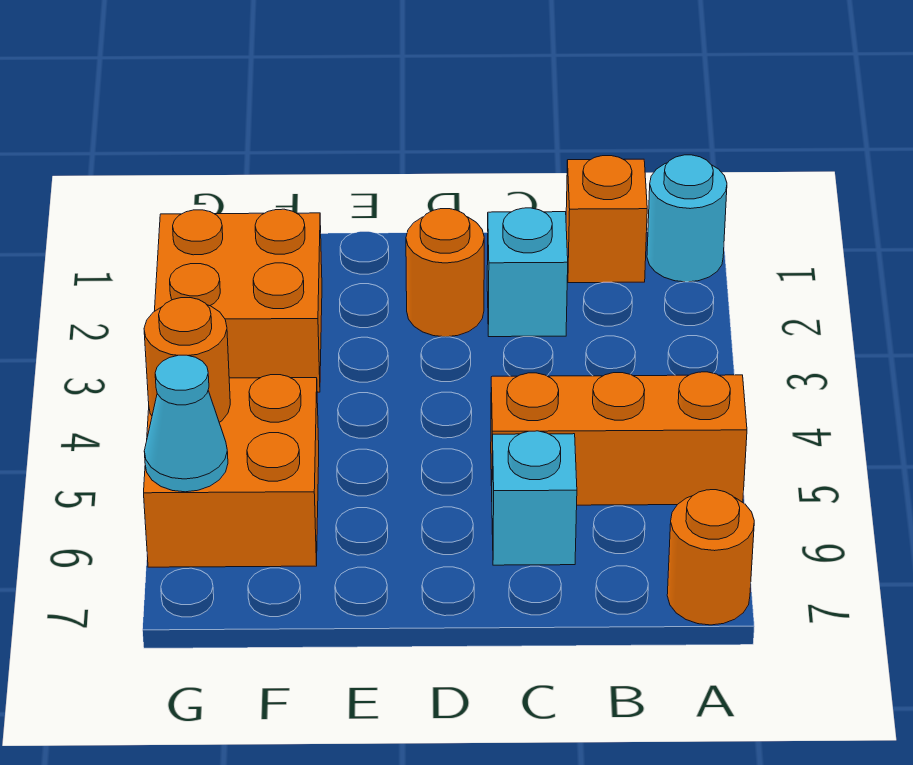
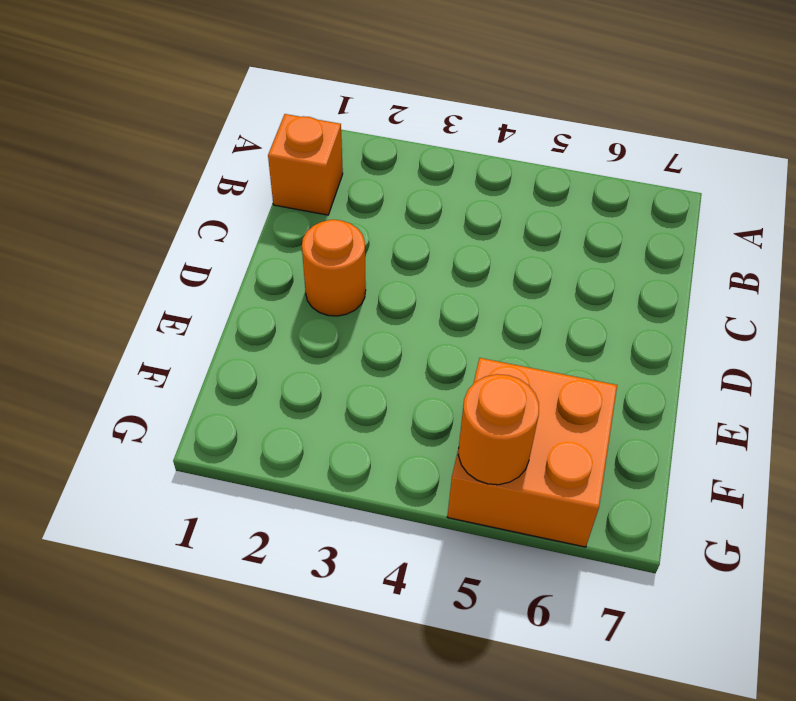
none -> cyan 1x1 round brick [647,155,727,282]
none -> orange 1x3 brick [491,372,747,505]

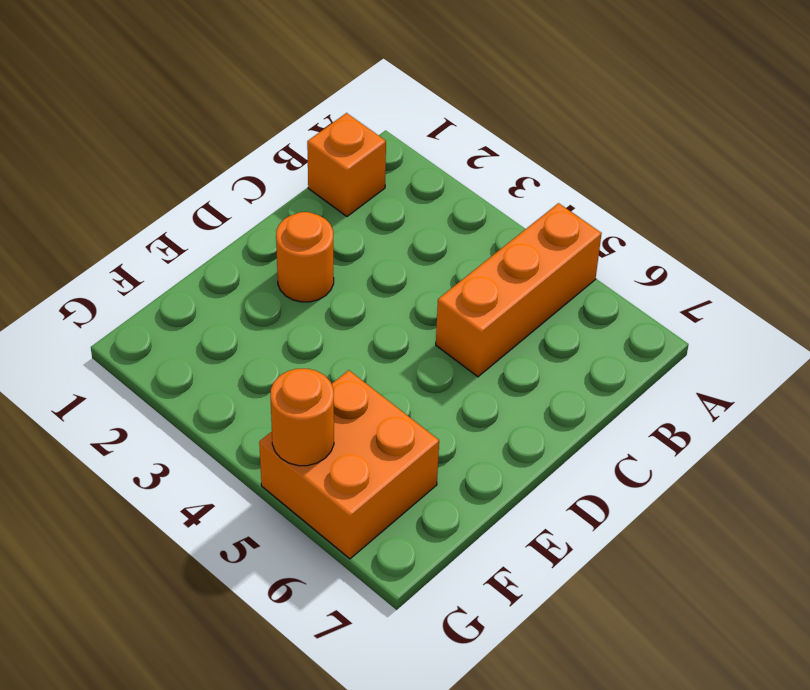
none -> cyan 1x1 round brick [647,155,727,282]
none -> orange 1x1 round brick [667,490,754,625]

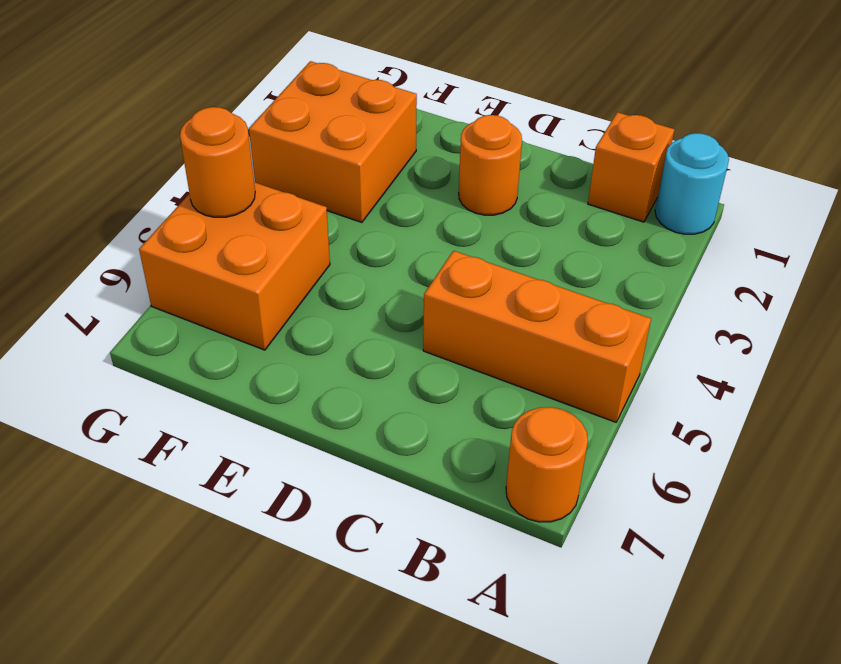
none -> cyan 1x1 brick [487,208,568,337]
none -> cyan 1x1 brick [492,431,577,565]

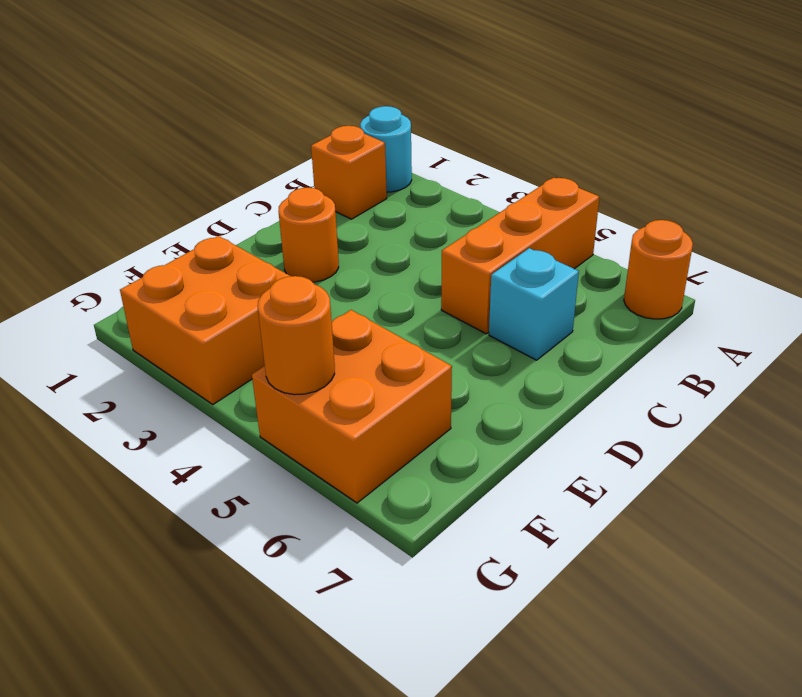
none -> cyan 1x1 brick [487,208,568,337]
none -> cyan 1x1 cone [144,355,228,492]

